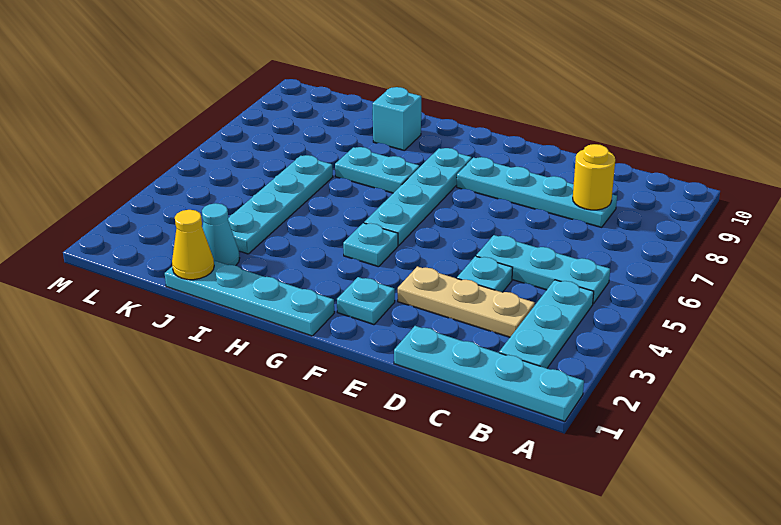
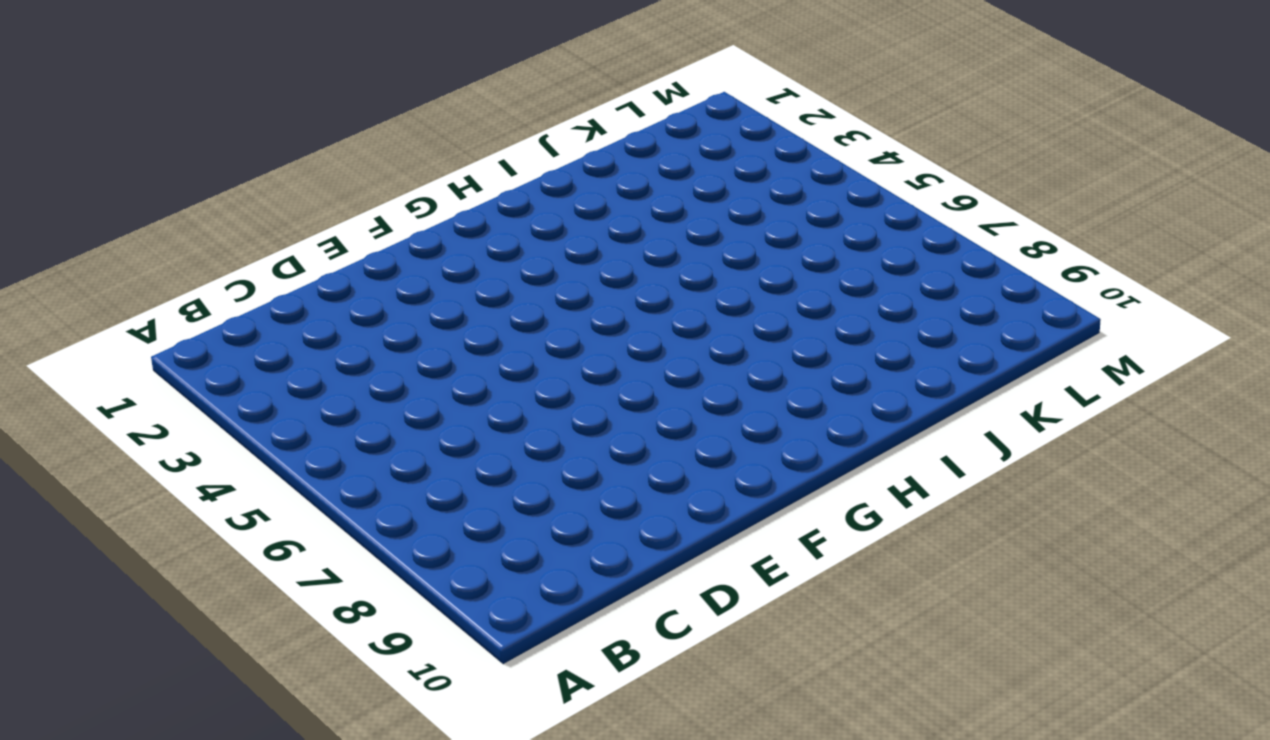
none -> cyan 1x4 plate [394,326,584,422]
none -> cyan 1x3 plate [499,280,594,368]
none -> cyan 1x3 plate [476,235,610,304]

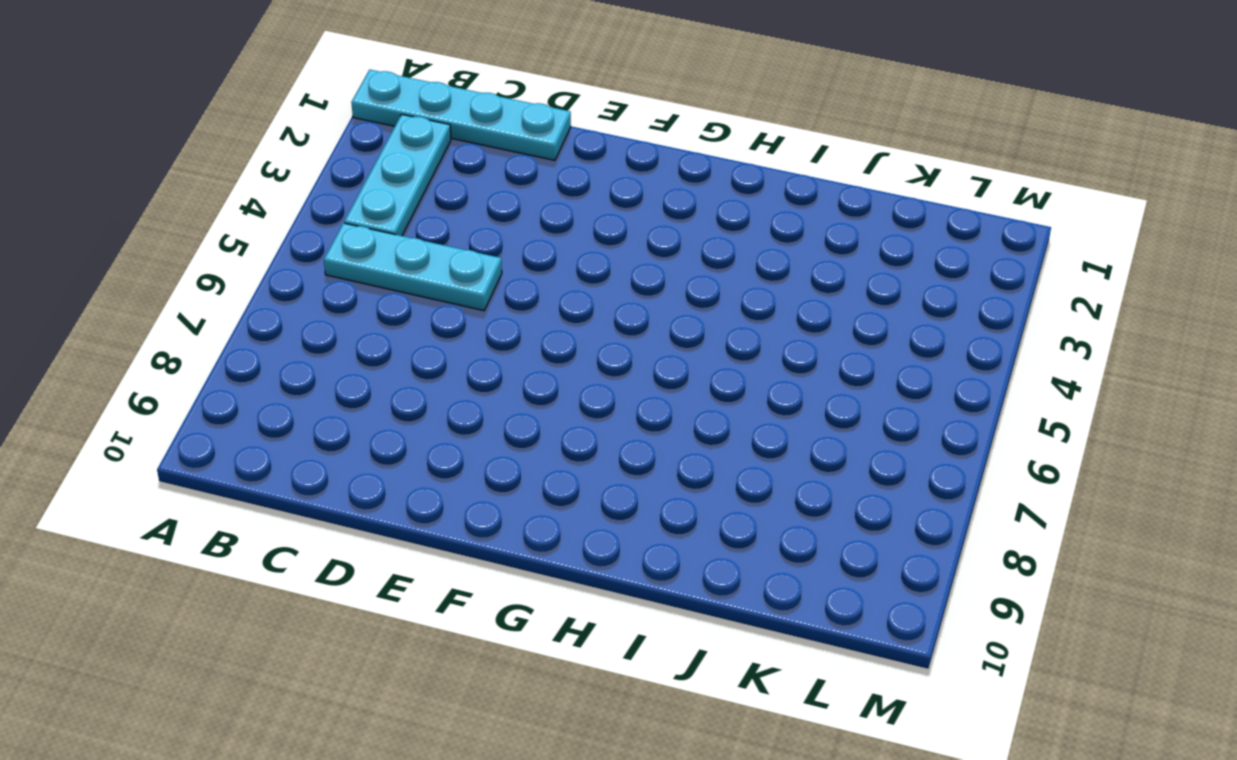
none -> tan 1x3 plate [398,266,535,337]
none -> cyan 1x4 plate [457,157,617,227]
none -> cyan 1x1 plate [457,256,513,292]

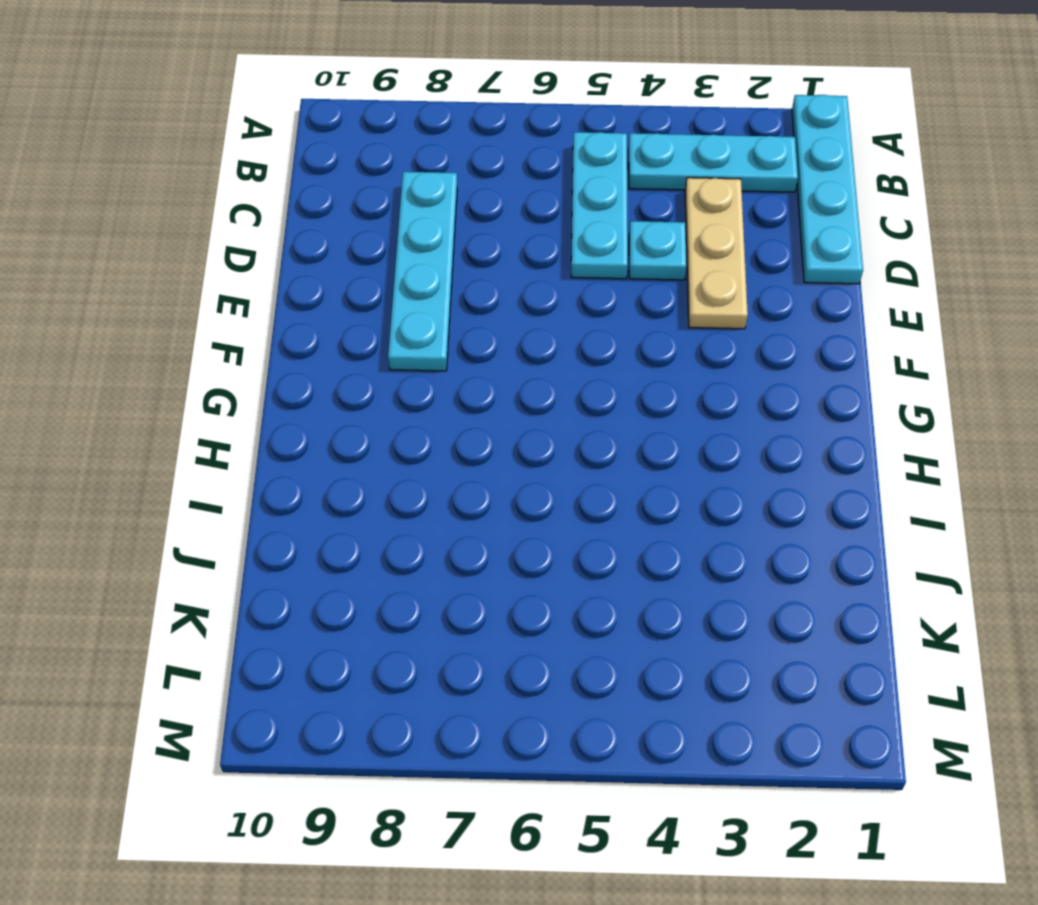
none -> cyan 1x1 plate [337,277,395,325]
none -> cyan 1x4 plate [165,261,334,336]
none -> cyan 1x1 plate [343,223,398,267]

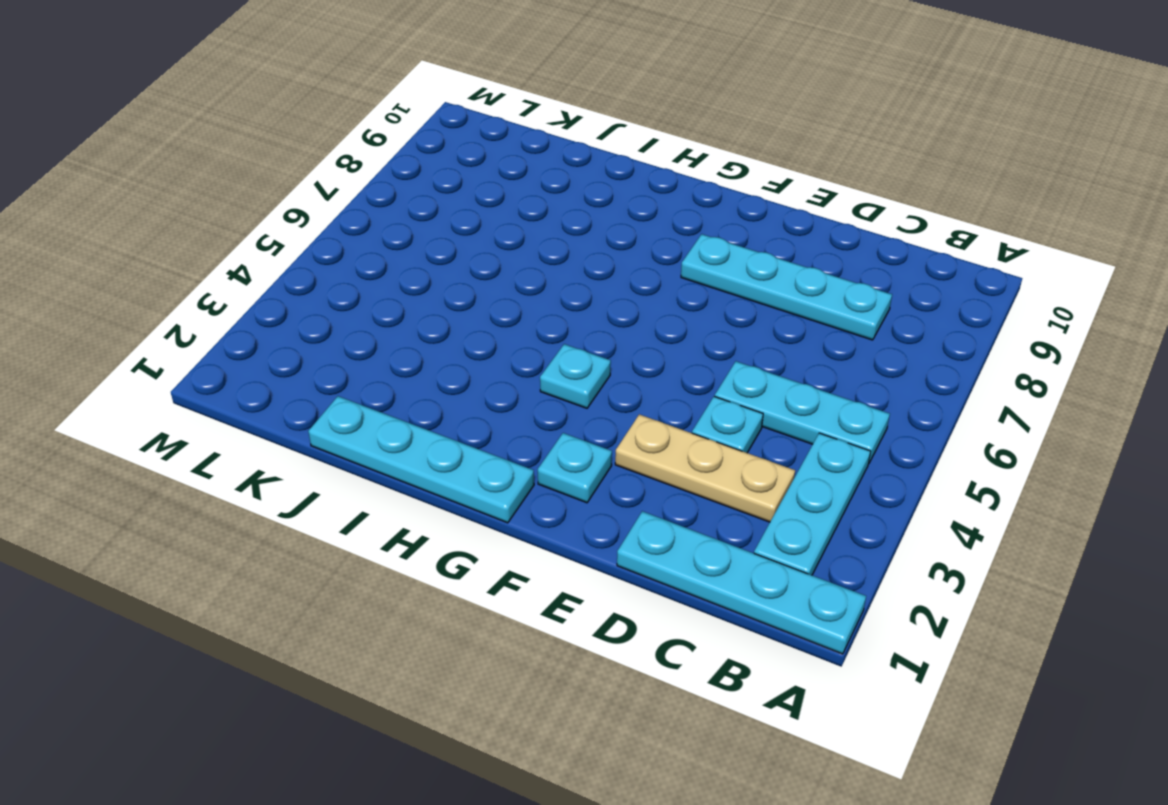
none -> cyan 1x4 plate [364,148,472,245]
none -> cyan 1x2 plate [335,147,419,193]
none -> cyan 1x1 brick [373,87,421,150]

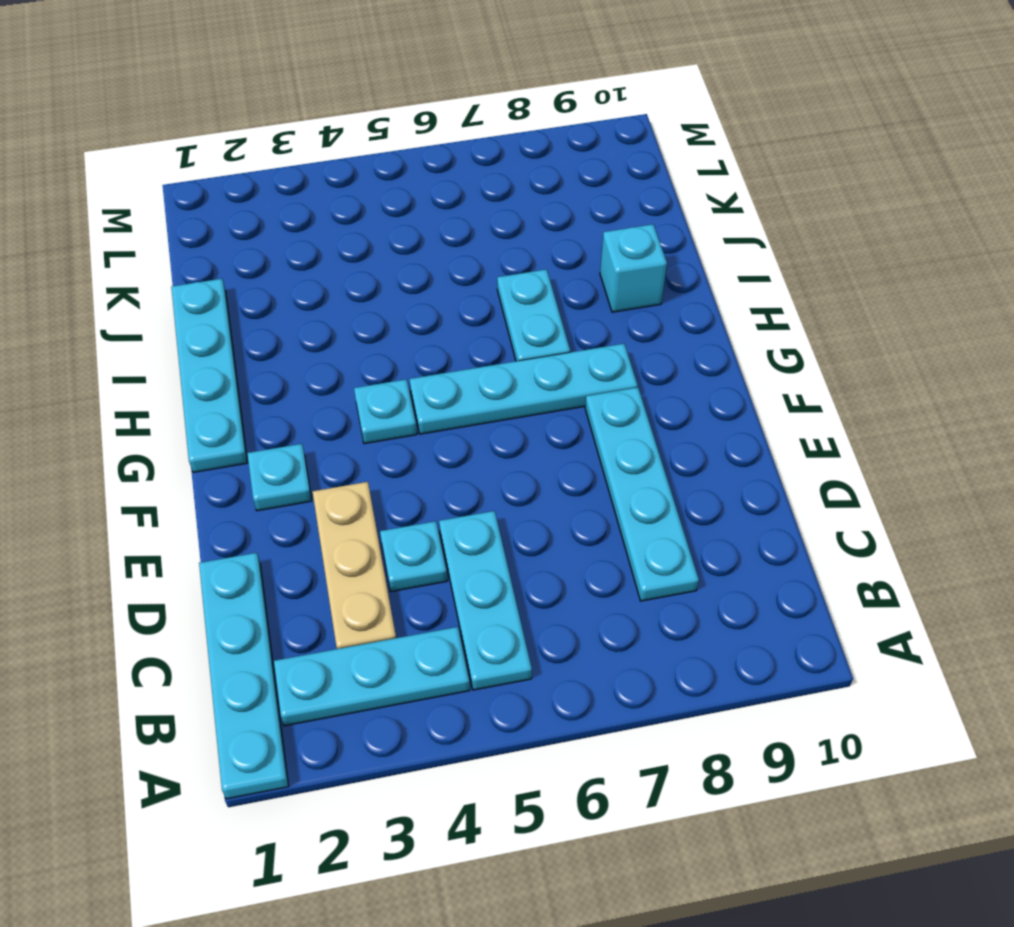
none -> cyan 1x1 cone [202,203,240,266]
none -> cyan 1x4 plate [228,155,333,254]
none -> yellow 1x1 round brick [573,144,615,210]

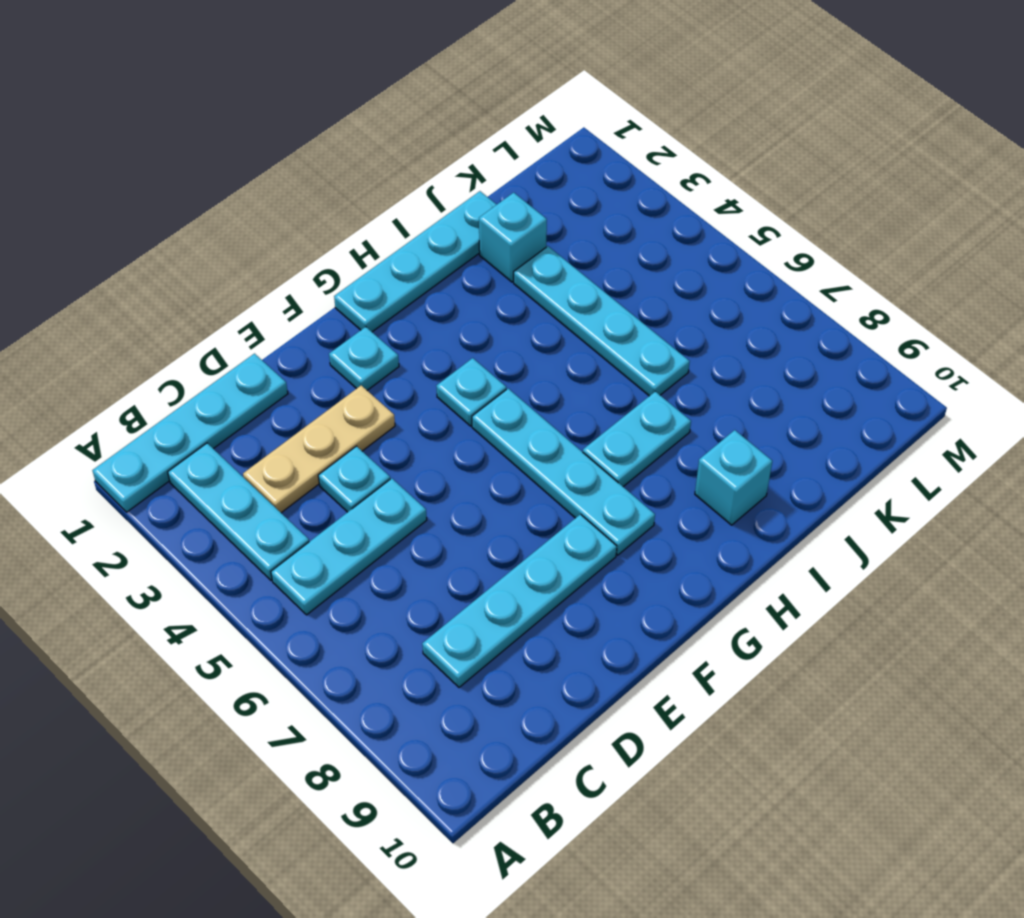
cyan 1x1 brick [479,193,547,282] -> cyan 1x1 cone [202,203,240,266]
none -> yellow 1x1 round brick [573,144,615,210]
none -> yellow 1x1 cone [172,210,214,280]

